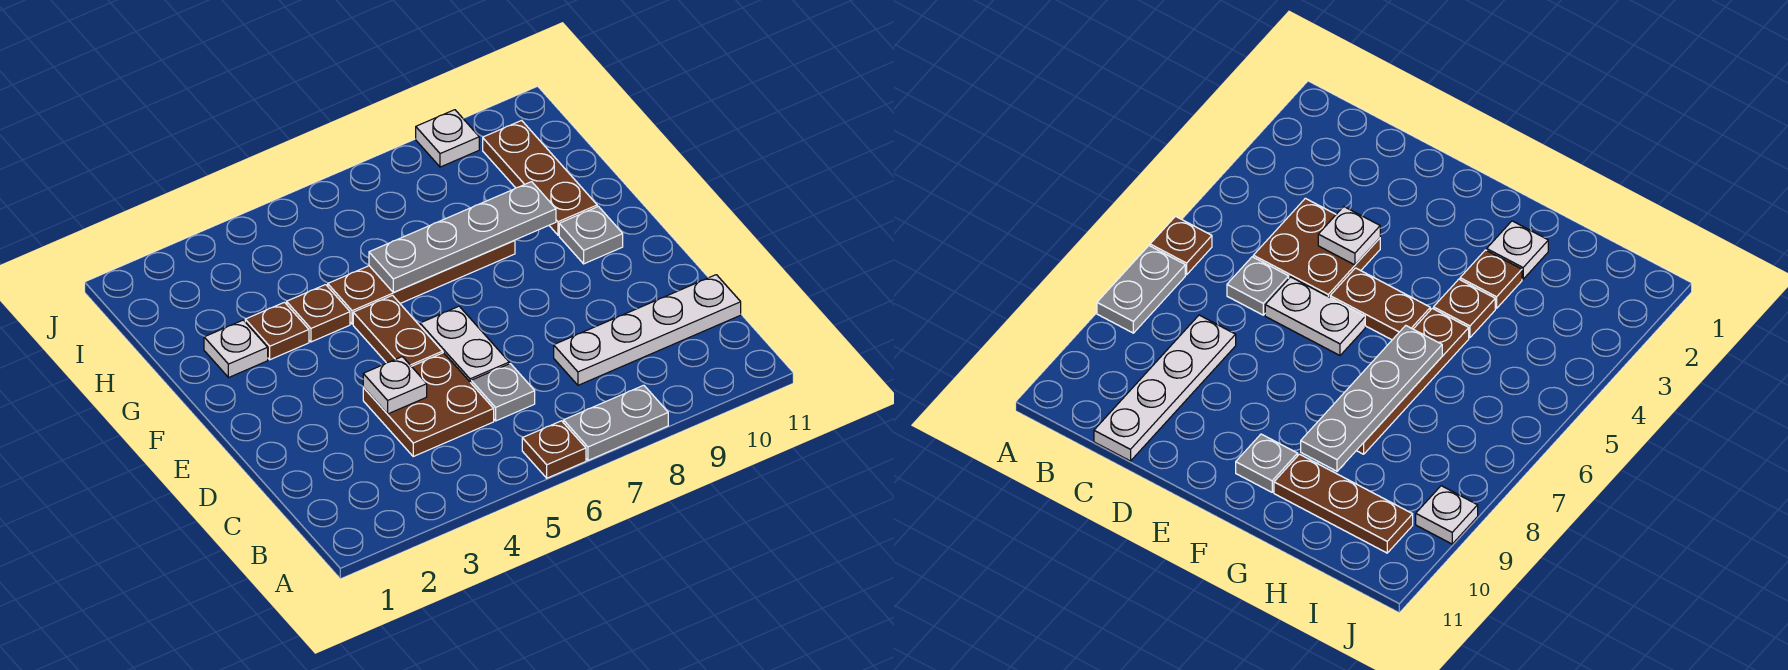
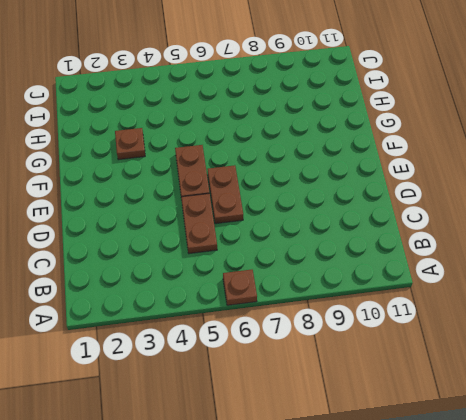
brown 1x2 plate [181,194,217,254] -> brown 2x2 plate [363,353,494,456]
brown 1x2 plate [208,165,243,224] -> white 1x2 plate [420,306,509,383]
none -> grey 1x2 plate [564,385,668,460]
none -> grey 1x1 plate [471,364,535,421]
none -> white 1x4 plate [554,275,741,385]

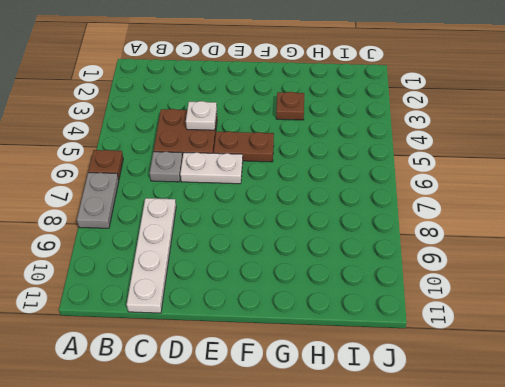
none -> grey 1x1 plate [559,206,623,264]
none -> white 1x1 plate [204,320,268,378]
none -> brown 1x1 plate [287,285,350,342]

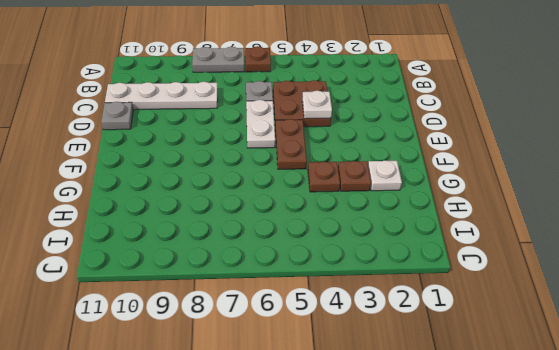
grey 1x1 plate [101,102,133,130] -> grey 1x1 plate moved to [559,206,623,264]
none -> brown 1x4 plate [328,240,515,324]
none -> brown 1x3 plate [483,121,597,235]
none -> white 1x1 plate [416,110,479,167]

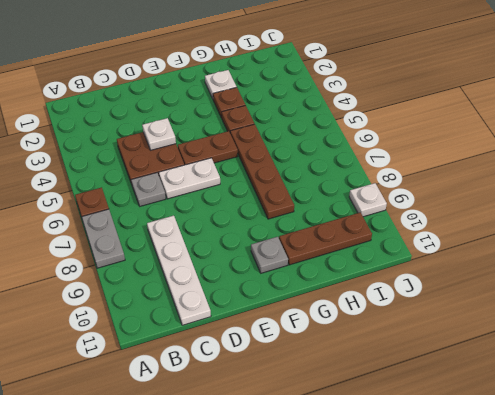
none -> grey 1x4 plate [369,182,556,293]

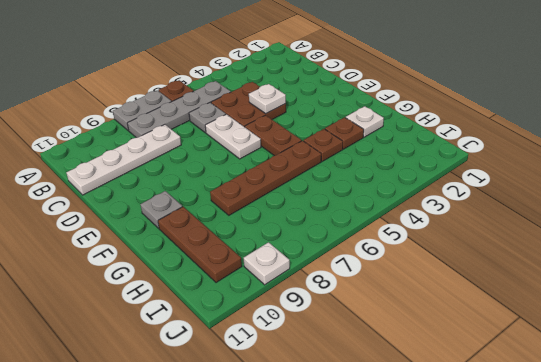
grey 1x4 plate [127,81,231,138] -> grey 1x4 plate moved to [369,182,556,293]

